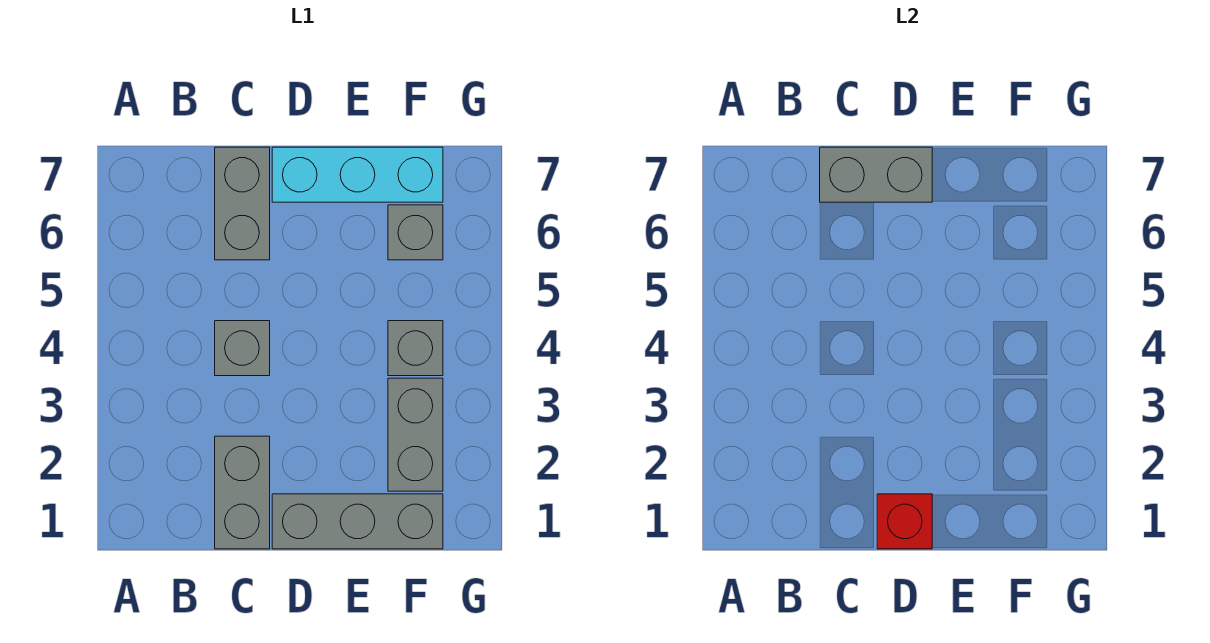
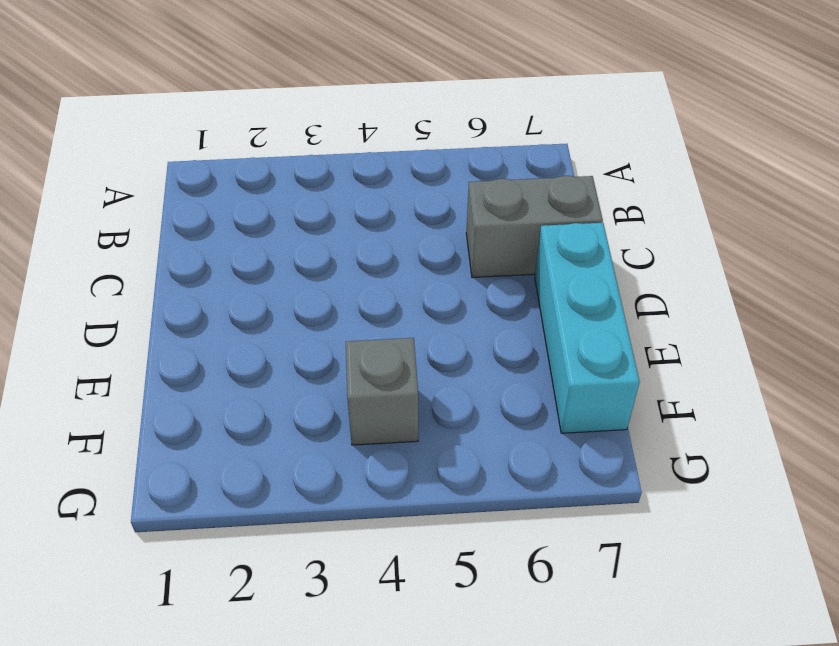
none -> grey 1x2 brick [215,436,270,549]
none -> grey 1x1 brick [215,321,270,376]

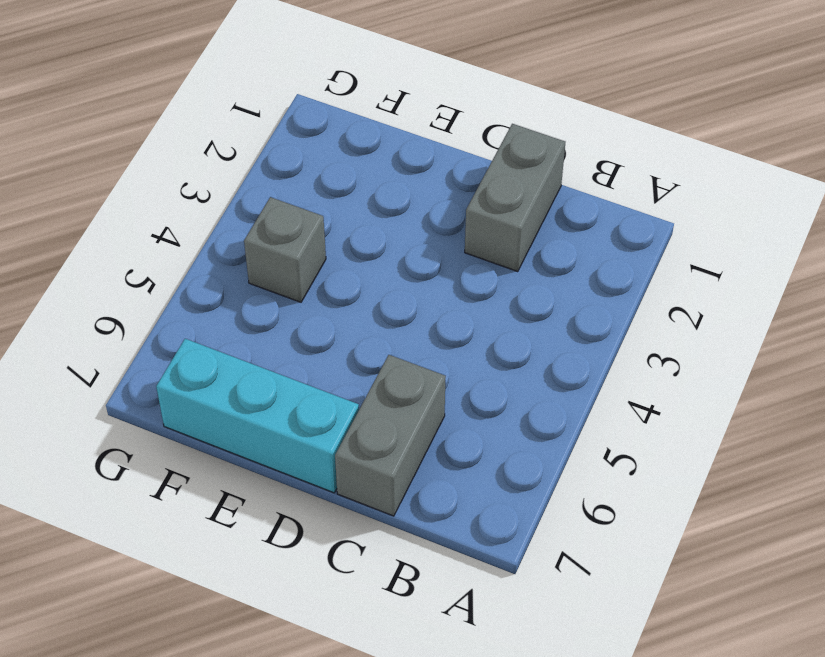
none -> grey 1x1 brick [215,321,270,376]
none -> grey 1x3 brick [272,494,443,549]

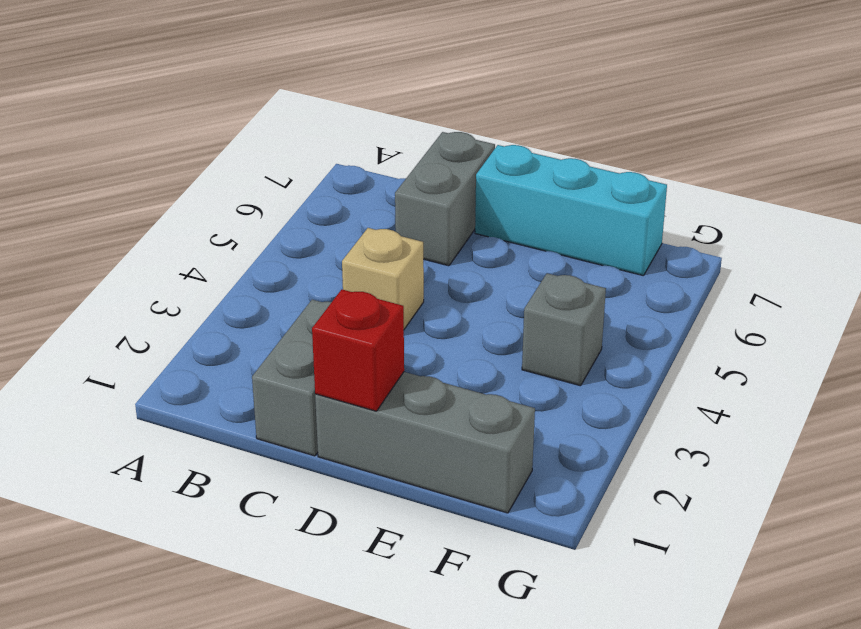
tan 1x1 brick [342,228,424,329] -> grey 1x1 brick [215,321,270,376]
none -> grey 1x2 brick [388,378,443,491]
none -> grey 1x1 brick [388,205,443,260]

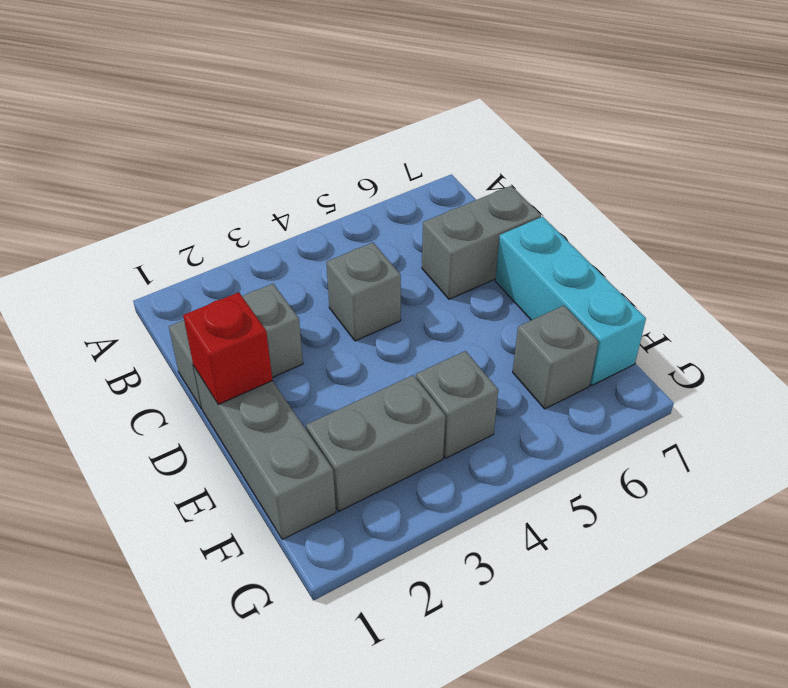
none -> grey 1x2 brick [820,147,932,202]

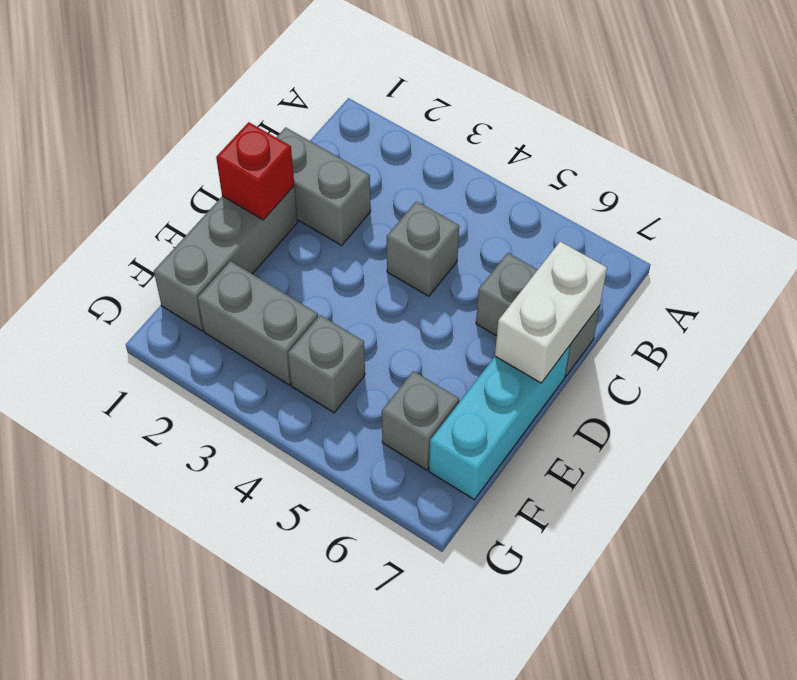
white 1x2 brick [495,242,607,383] -> grey 1x2 brick [820,147,932,202]

